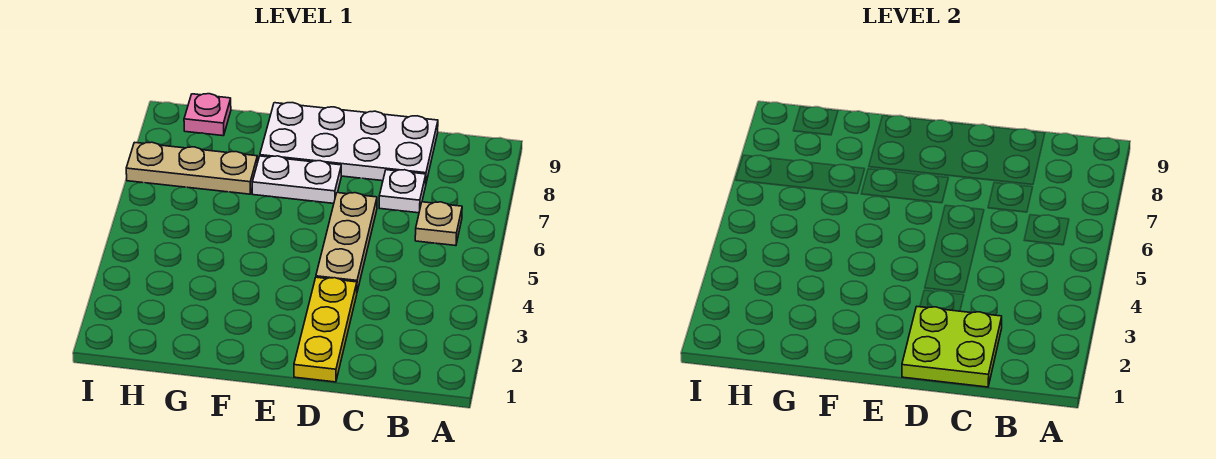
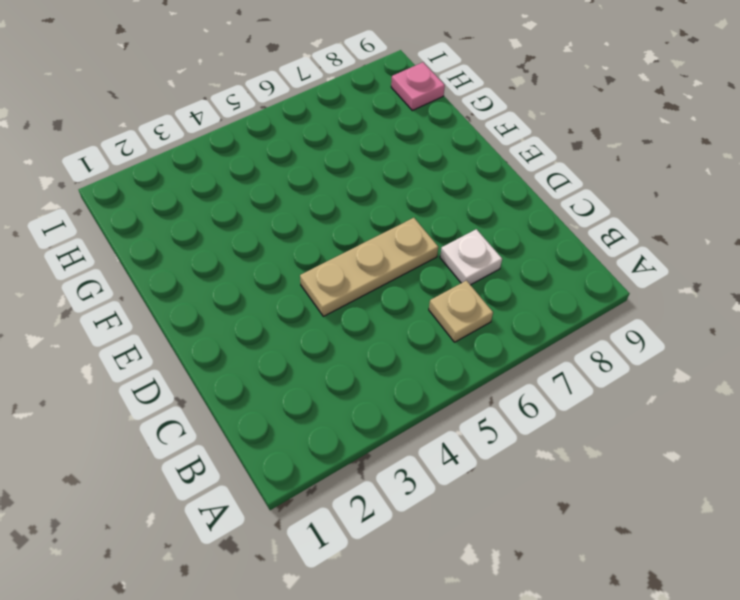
none -> white 2x4 plate [260,103,438,182]
none -> yellow 1x3 plate [294,277,357,382]

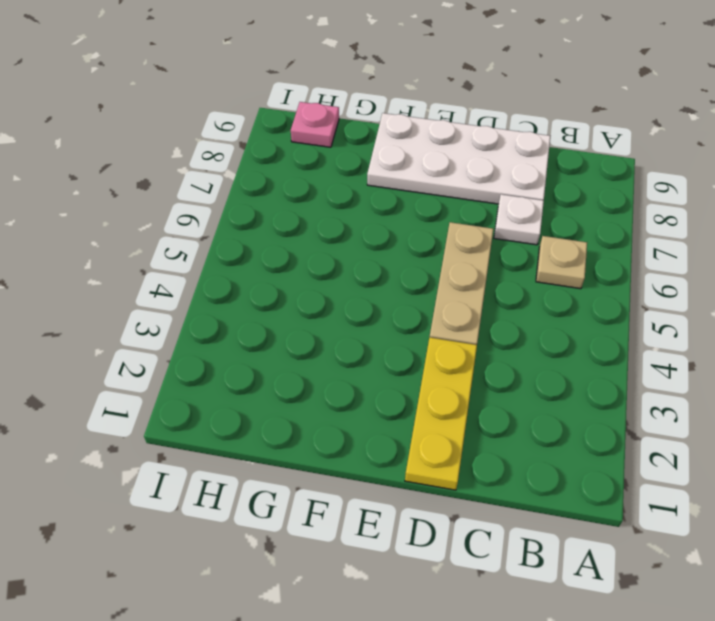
none -> white 1x2 plate [252,156,341,203]
none -> tan 1x3 plate [126,142,257,194]

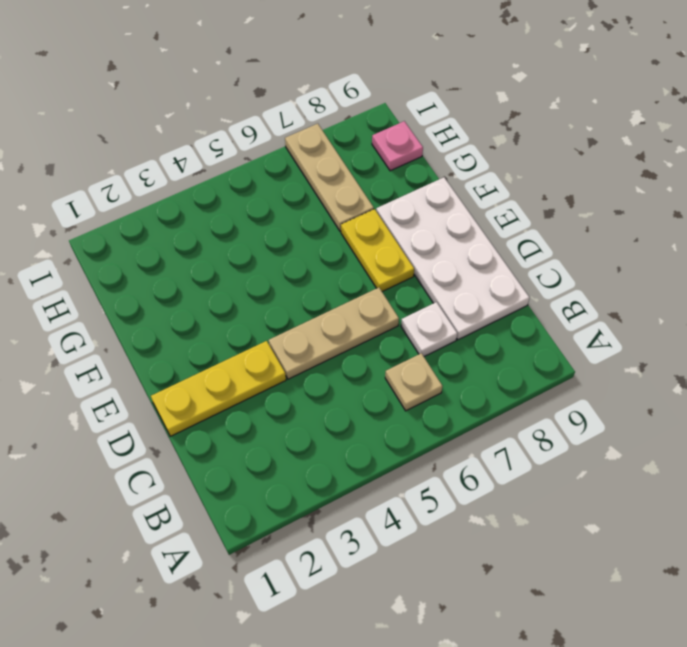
yellow 1x2 plate [341,209,414,292] -> white 1x2 plate [252,156,341,203]
none -> lime 2x2 plate [902,307,1002,387]

